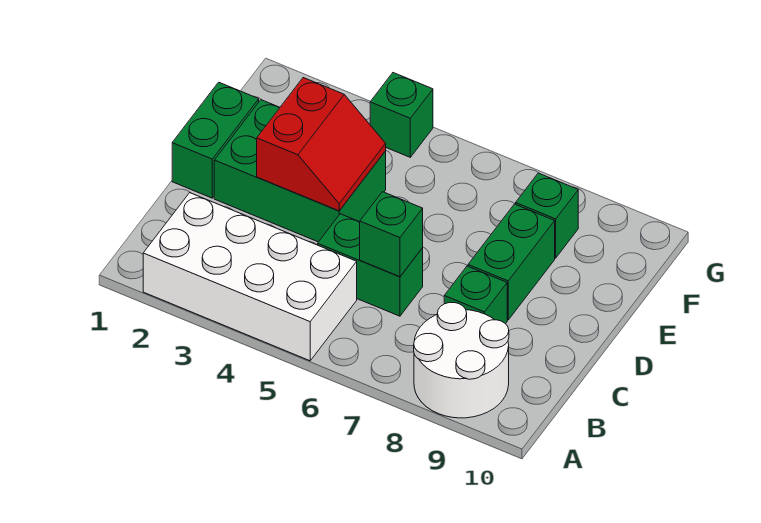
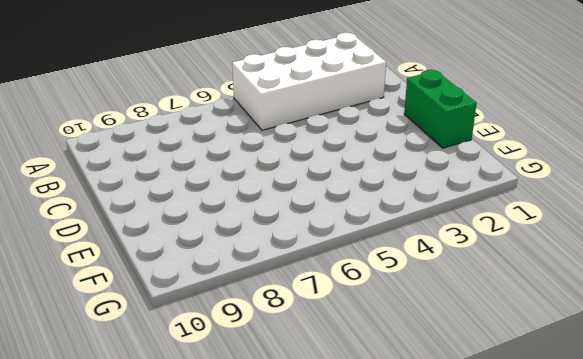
none -> white 2x2 round brick [414,303,509,418]
none -> green 1x2 brick [318,214,423,316]

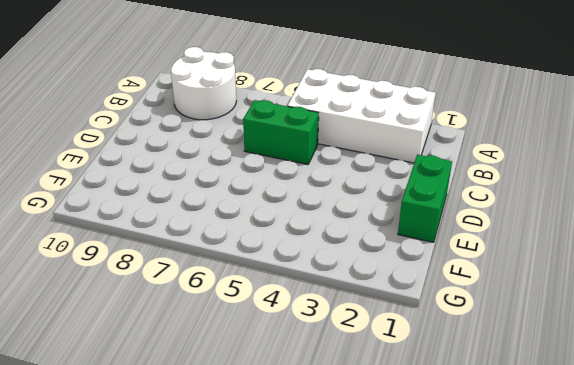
none -> green 1x1 brick [444,266,507,324]
none -> green 2x3 brick [214,100,386,242]

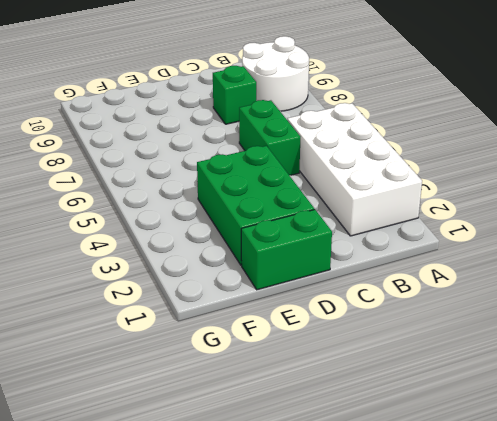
none -> green 1x2 brick [468,204,555,320]
none -> green 1x1 brick [516,173,578,258]

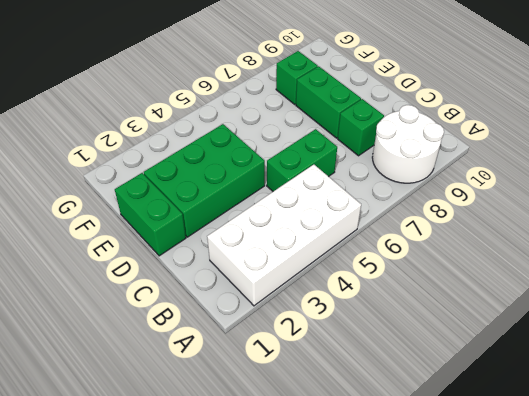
none -> green 1x1 brick [370,73,433,157]
none -> green 1x1 brick [360,192,423,277]

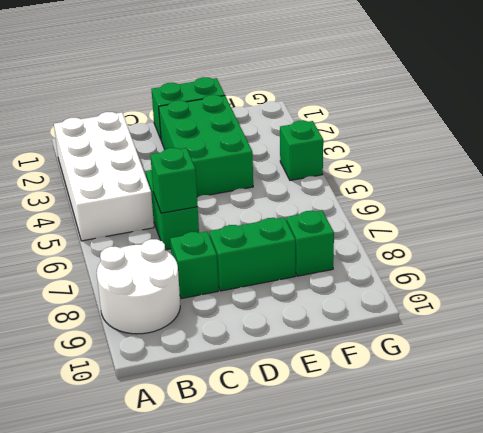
none -> red 2x2 slope [257,78,386,211]

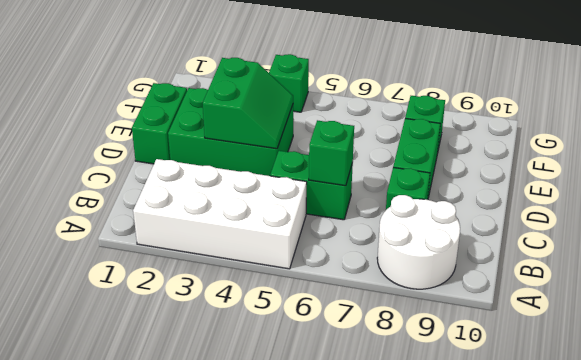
green 2x2 slope [203,58,293,149] -> red 2x2 slope [257,78,386,211]

